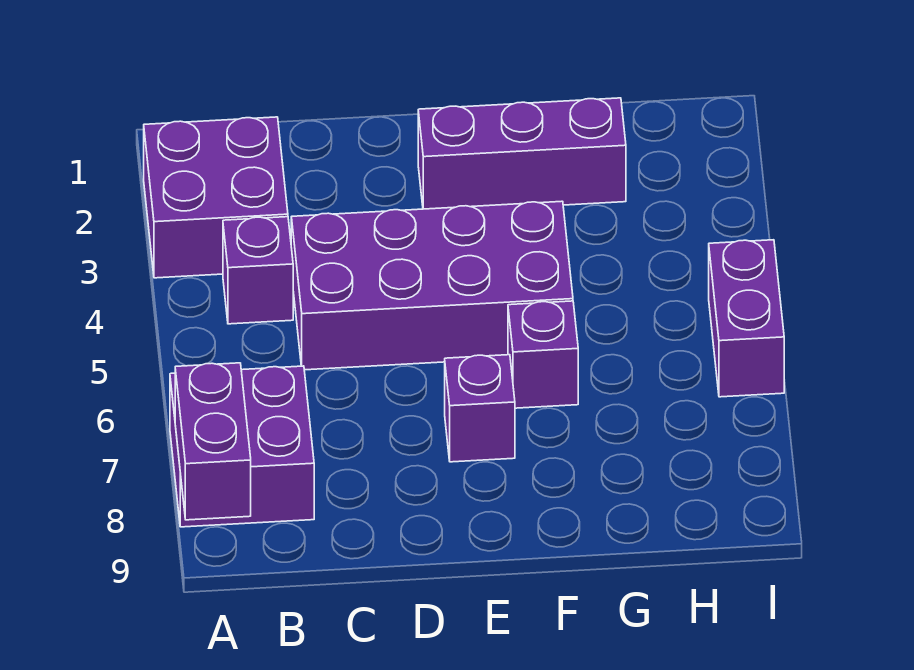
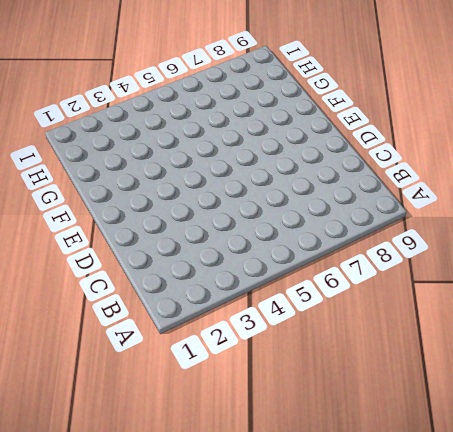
none -> purple 2x2 brick [144,117,288,278]
none -> purple 2x2 brick [170,366,314,527]

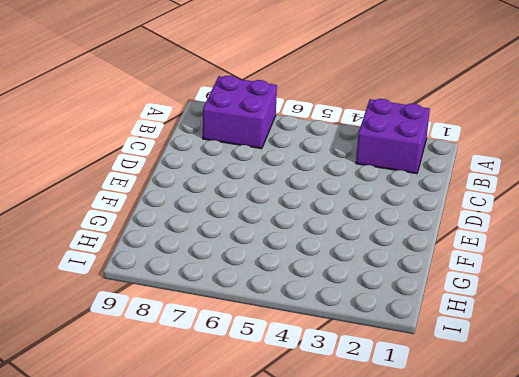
none -> purple 1x1 brick [223,217,293,324]
none -> purple 2x4 brick [291,201,573,370]

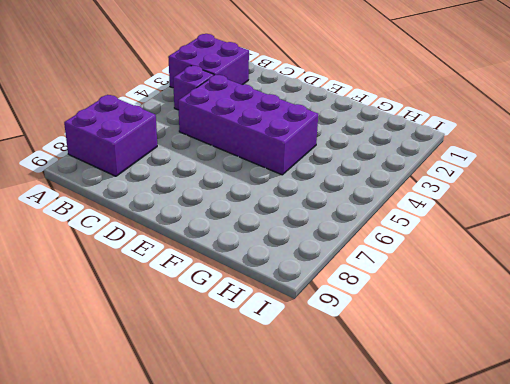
none -> purple 1x3 brick [418,98,626,209]
none -> purple 1x1 brick [445,355,515,462]

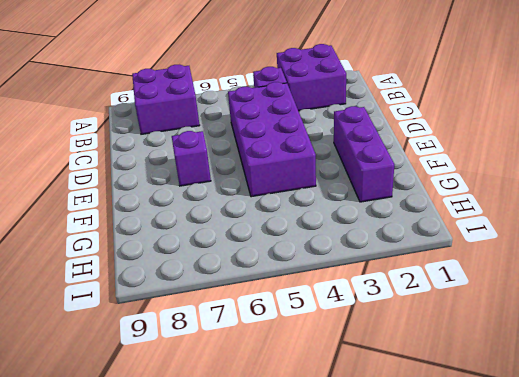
none -> purple 1x1 brick [508,301,578,408]
none -> purple 1x2 brick [709,240,784,397]

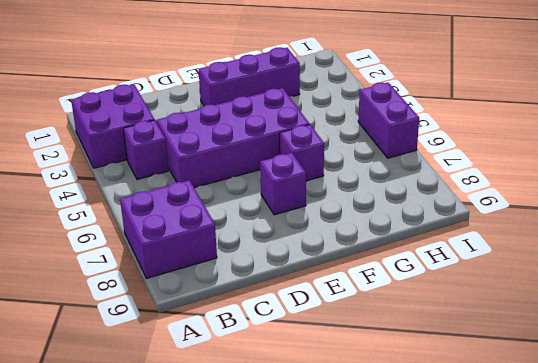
none -> purple 1x2 brick [175,363,251,520]

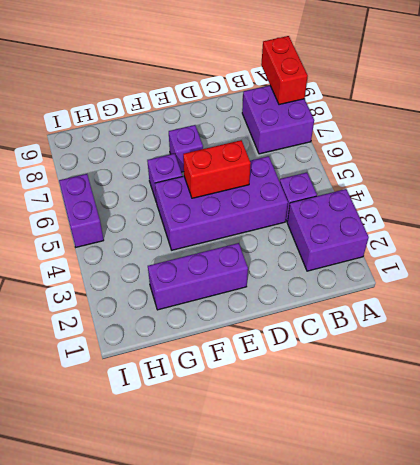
red 1x2 brick [261,36,308,105] -> purple 1x2 brick [175,363,251,520]
red 1x2 brick [183,140,251,198] -> none

